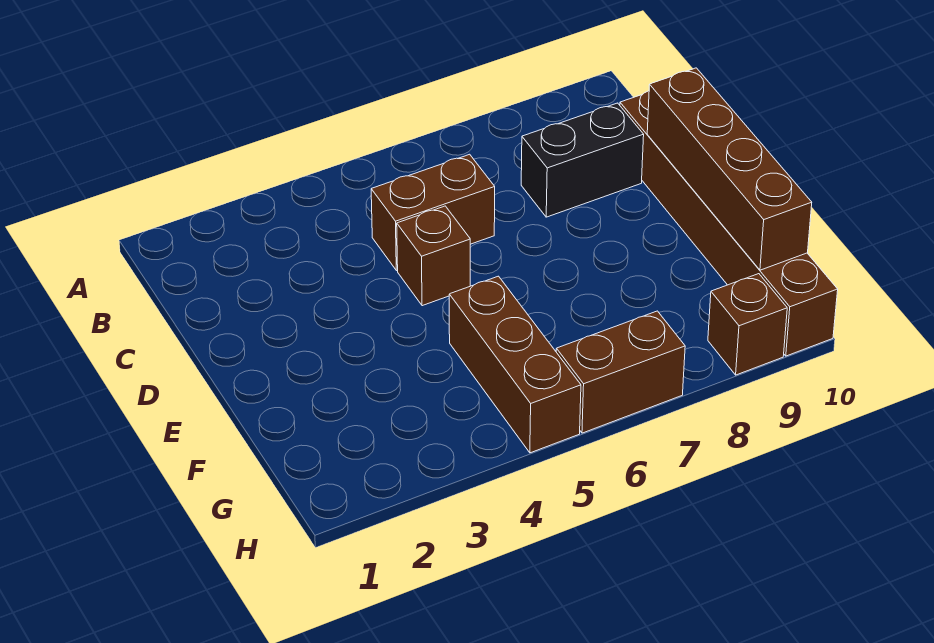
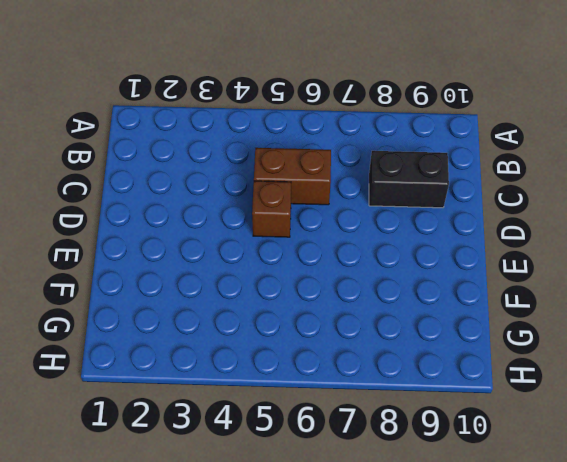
none -> brown 1x6 brick [620,91,838,356]
none -> brown 1x3 brick [449,276,581,453]

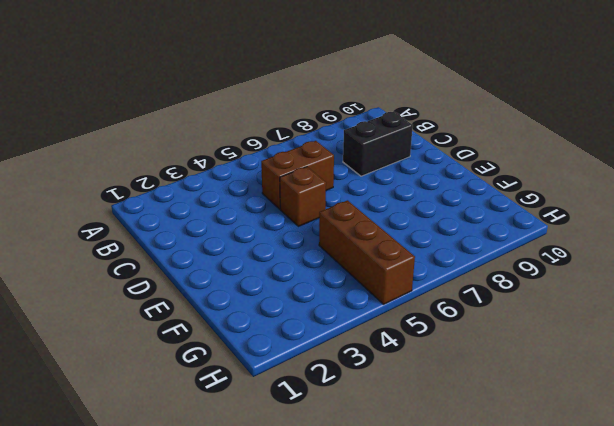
none -> brown 1x6 brick [620,91,838,356]
none -> brown 1x2 brick [556,311,685,433]

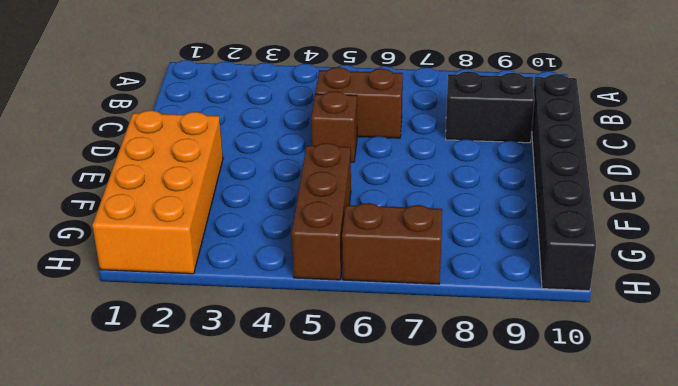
black 1x6 brick [532,74,596,291] -> brown 1x6 brick [620,91,838,356]
orange 2x4 brick [92,110,223,274] -> none
none -> brown 1x1 brick [708,274,787,375]
none -> brown 1x4 brick [647,68,812,270]

